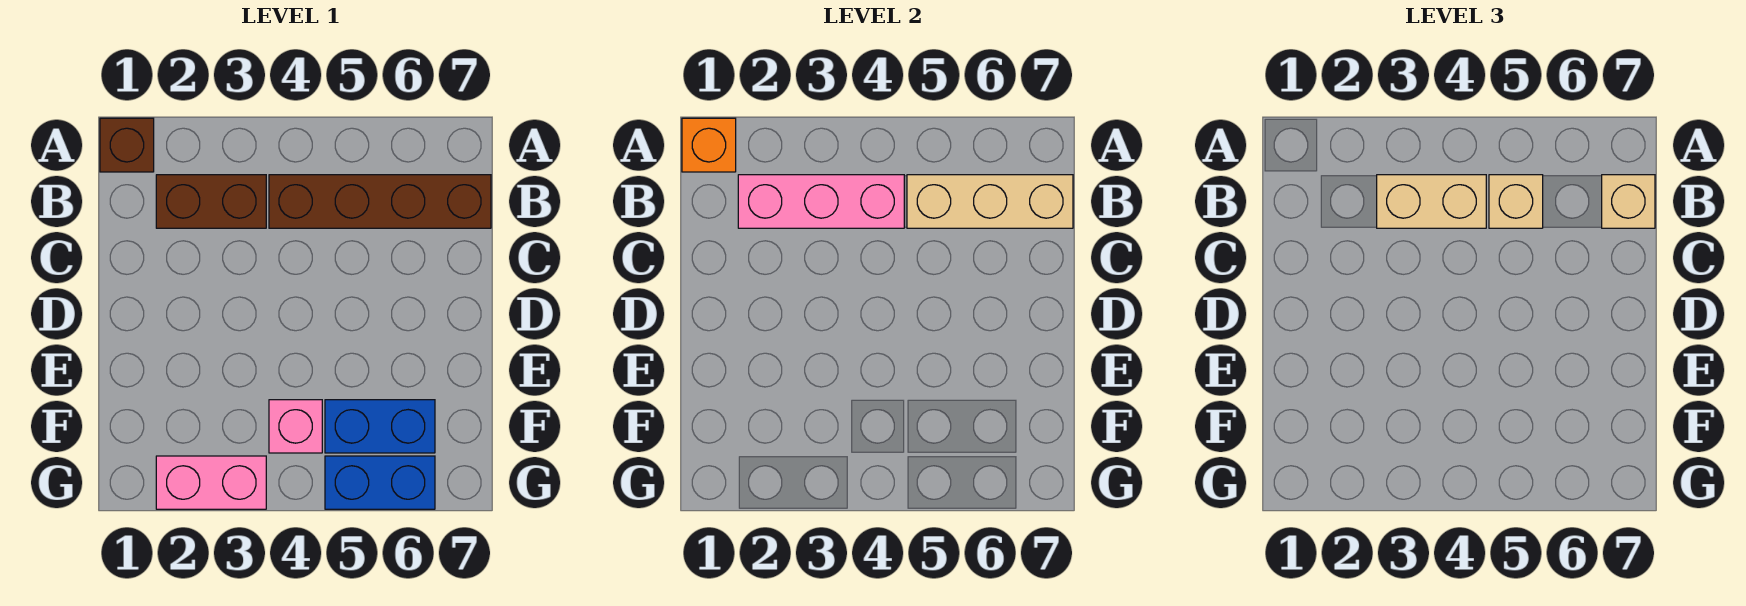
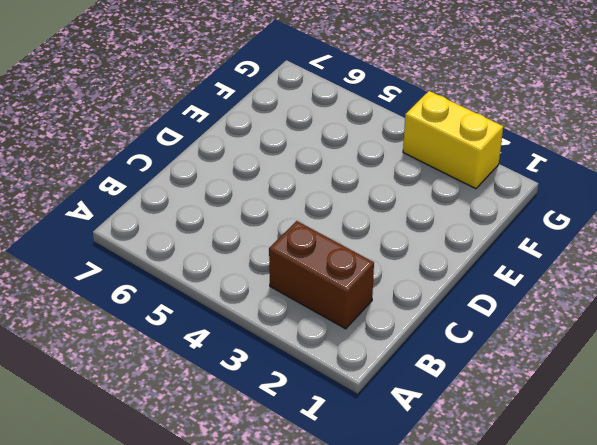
yellow 1x2 brick [403,91,503,189] -> pink 1x2 brick [156,456,266,509]
none -> brown 1x1 brick [100,118,154,172]
none -> brown 1x4 brick [269,175,491,228]
none -> pink 1x1 brick [269,400,322,453]

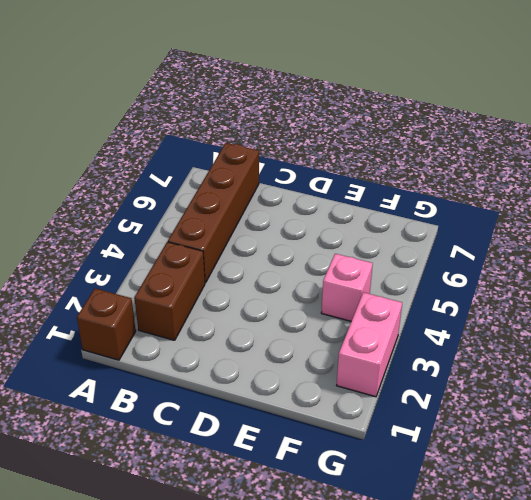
none -> blue 1x2 brick [325,400,435,453]
none -> blue 1x2 brick [325,456,435,509]
none -> orange 1x1 brick [682,118,736,172]

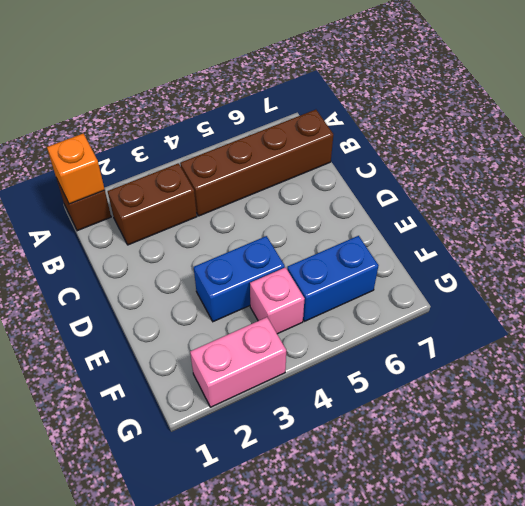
blue 1x2 brick [194,236,285,322] -> blue 1x2 brick moved to [325,456,435,509]
none -> pink 1x3 brick [738,175,904,228]
none -> tan 1x3 brick [907,175,1073,228]
none -> tan 1x2 brick [1377,175,1486,228]

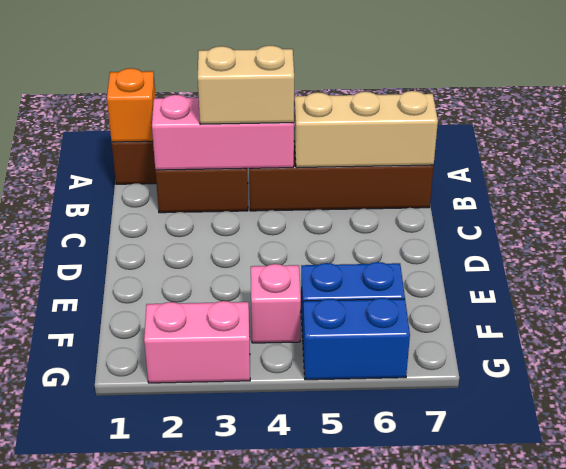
none -> tan 1x1 brick [1489,175,1543,228]
none -> tan 1x1 brick [1602,175,1655,228]

